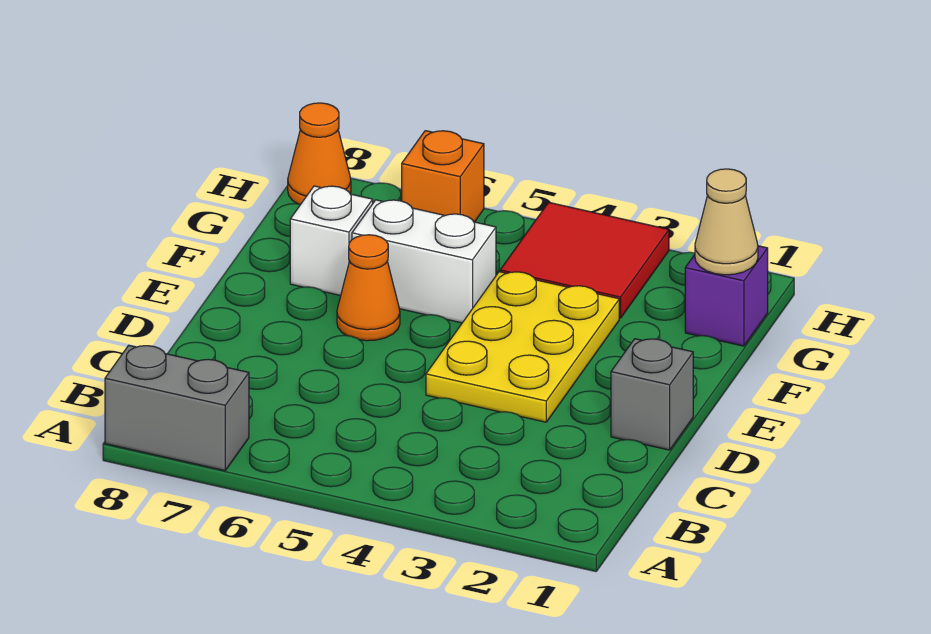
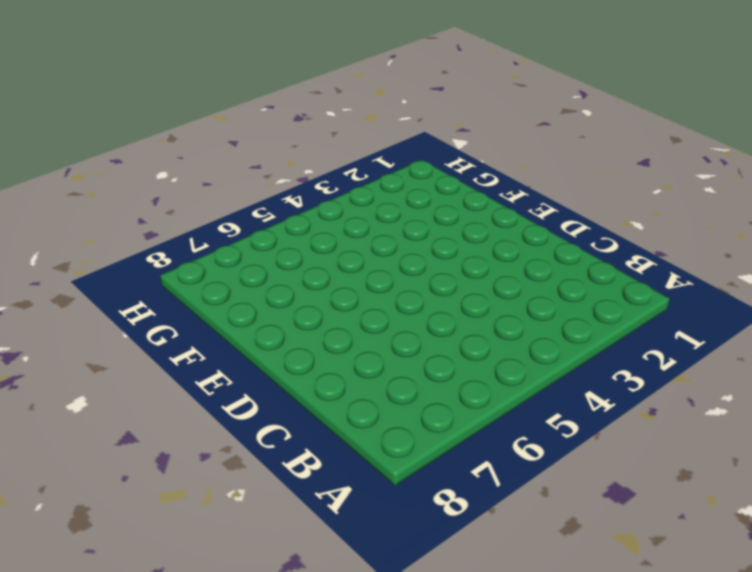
none -> grey 1x2 brick [105,345,249,471]
none -> grey 1x1 brick [611,339,693,450]

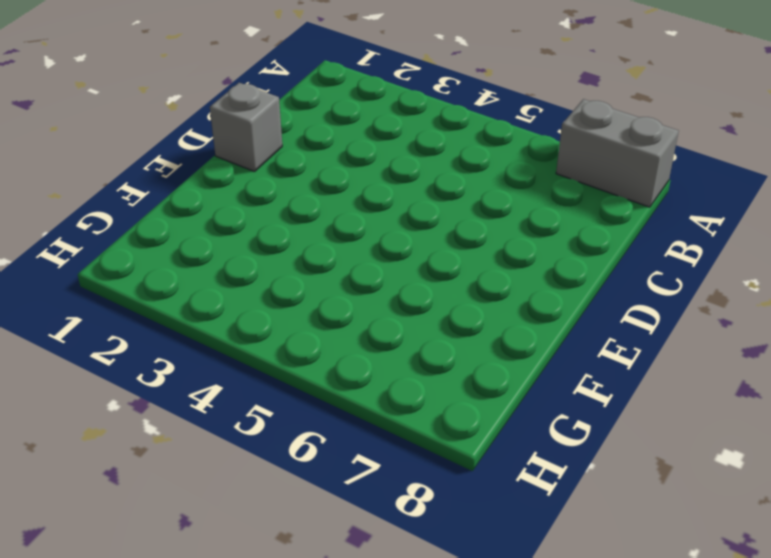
none -> yellow 2x3 plate [426,272,619,422]
none -> orange 1x1 cone [337,235,400,341]

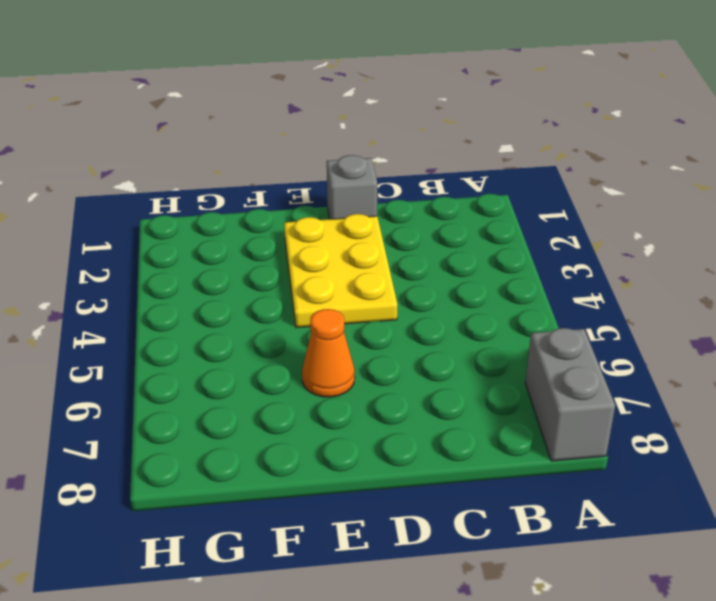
yellow 2x3 plate [284,214,397,328] -> yellow 2x3 plate turned to [426,272,619,422]
none -> white 1x2 brick [352,200,496,323]
none -> white 1x1 brick [290,186,373,296]

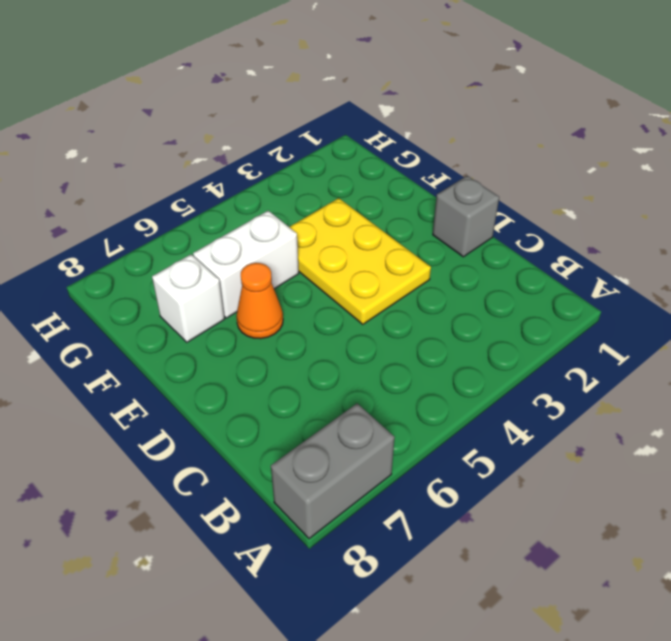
none -> purple 1x1 brick [685,246,768,346]
none -> red 2x2 tile [500,202,669,318]

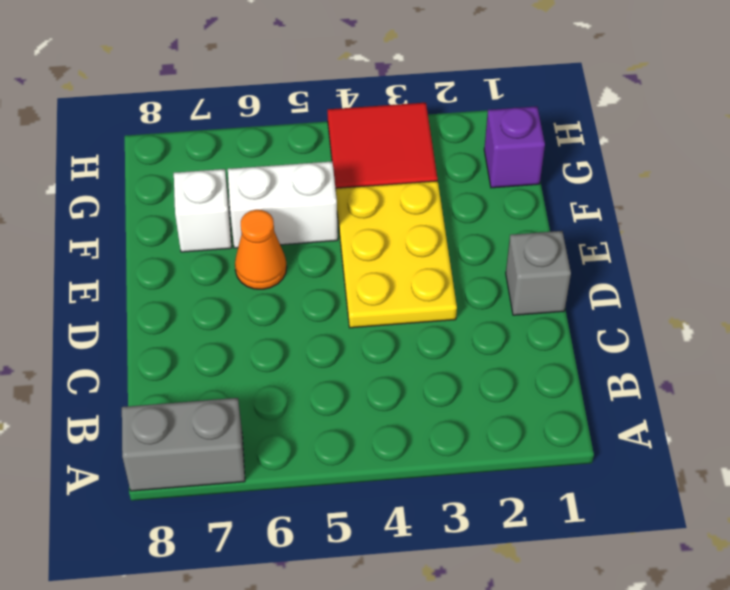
none -> orange 1x1 brick [402,131,484,222]
none -> orange 1x1 cone [288,103,351,204]

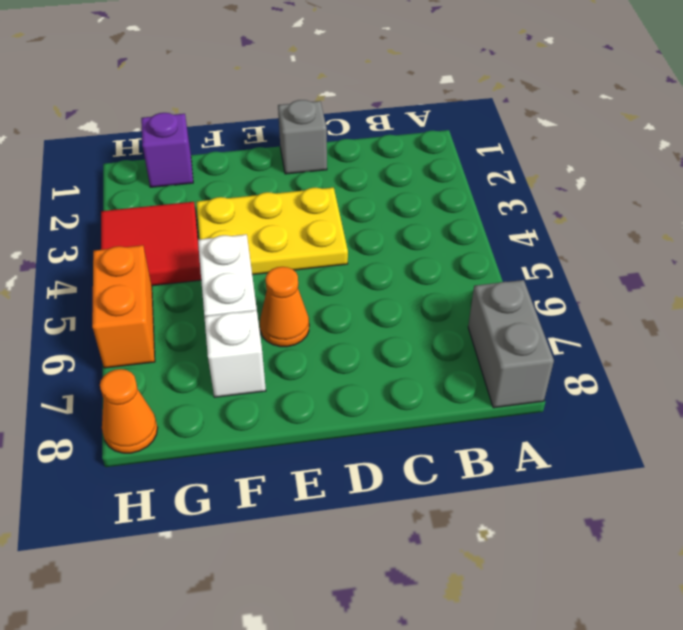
orange 1x2 brick [92,245,155,368] -> orange 1x1 brick [402,131,484,222]
none -> tan 1x1 cone [695,169,758,275]

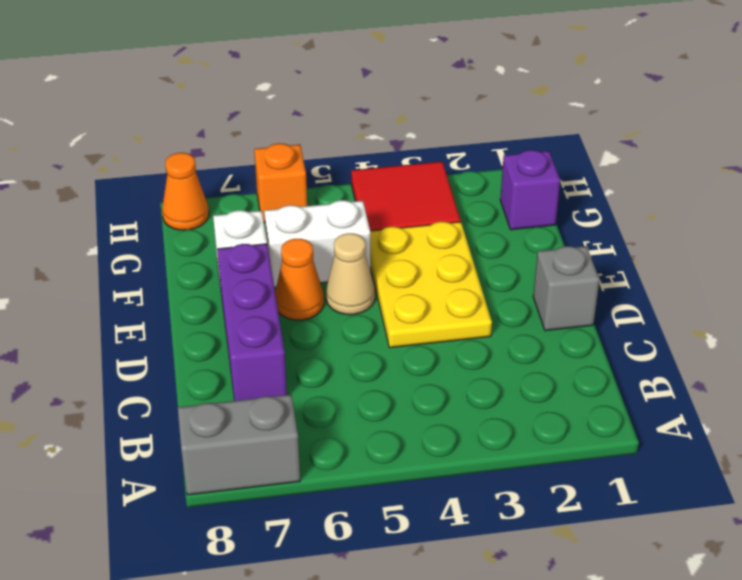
purple 1x3 brick [217,244,287,401] -> none
tan 1x1 cone [326,233,375,315] -> tan 1x1 cone moved to [695,169,758,275]

